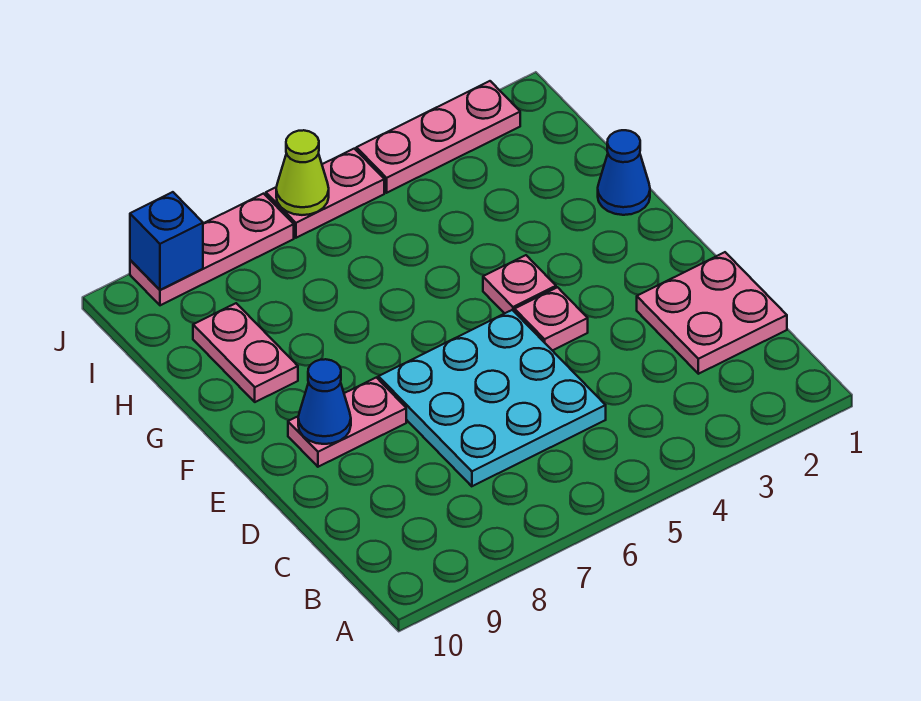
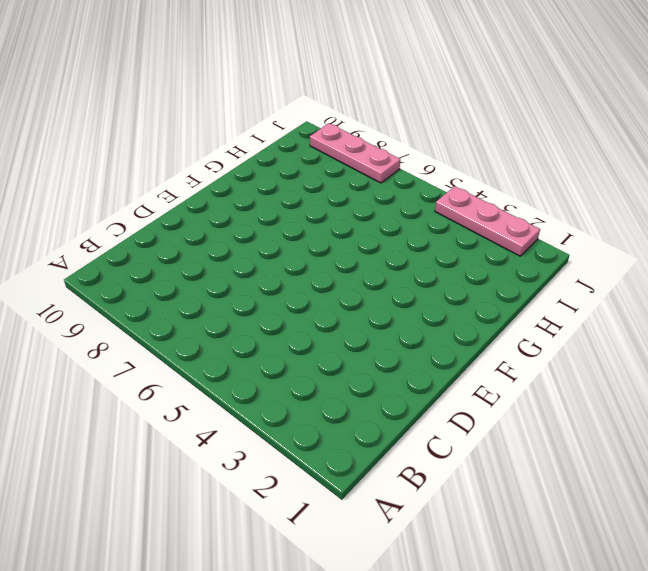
none -> pink 2x2 plate [637,252,787,374]
none -> cyan 3x3 plate [379,310,606,486]
none -> pink 1x1 plate [515,287,588,351]

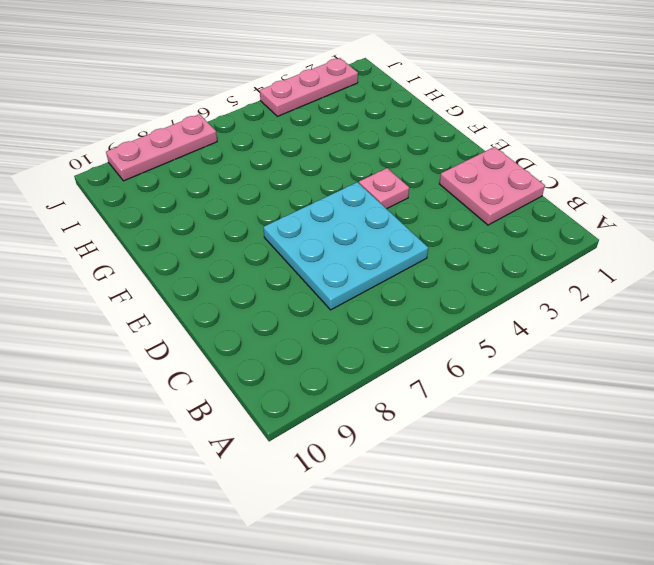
none -> pink 1x2 plate [288,377,406,467]
none -> pink 1x1 plate [483,255,556,313]
none -> blue 1x1 cone [598,130,650,215]

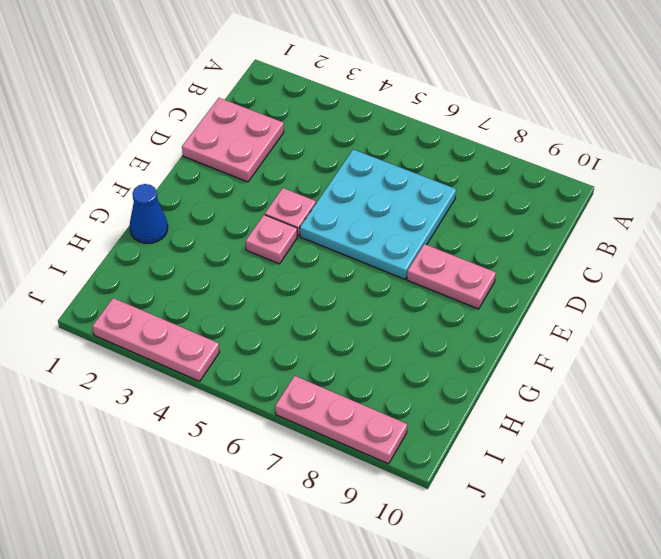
none -> pink 1x2 plate [193,303,298,402]
none -> pink 1x2 plate [266,149,384,238]
none -> blue 1x1 cone [298,359,351,444]

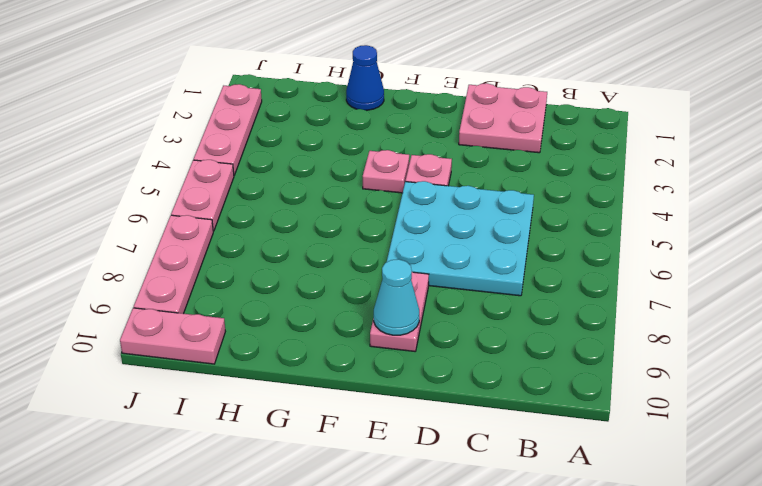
cyan 1x1 cone [374,259,419,335] -> blue 1x1 cone [298,359,351,444]
pink 1x2 plate [120,308,225,364] -> pink 1x2 plate moved to [193,303,298,402]
none -> lime 1x1 cone [276,130,329,215]
none -> blue 1x1 brick [130,192,203,290]

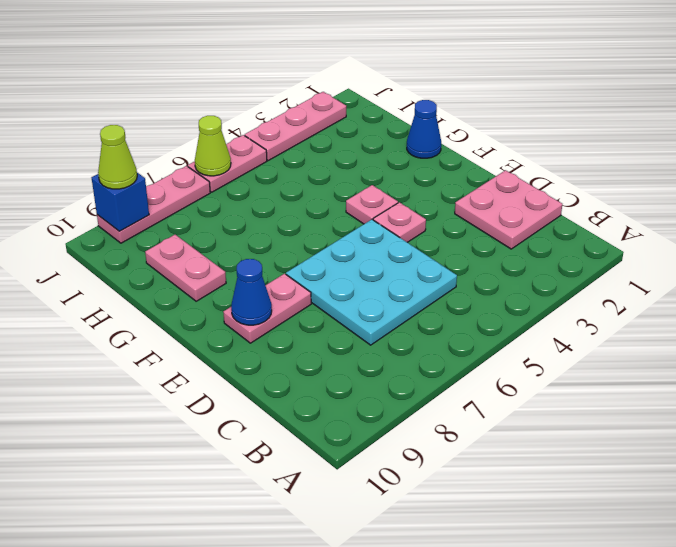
lime 1x1 cone [98,125,137,189] -> none

